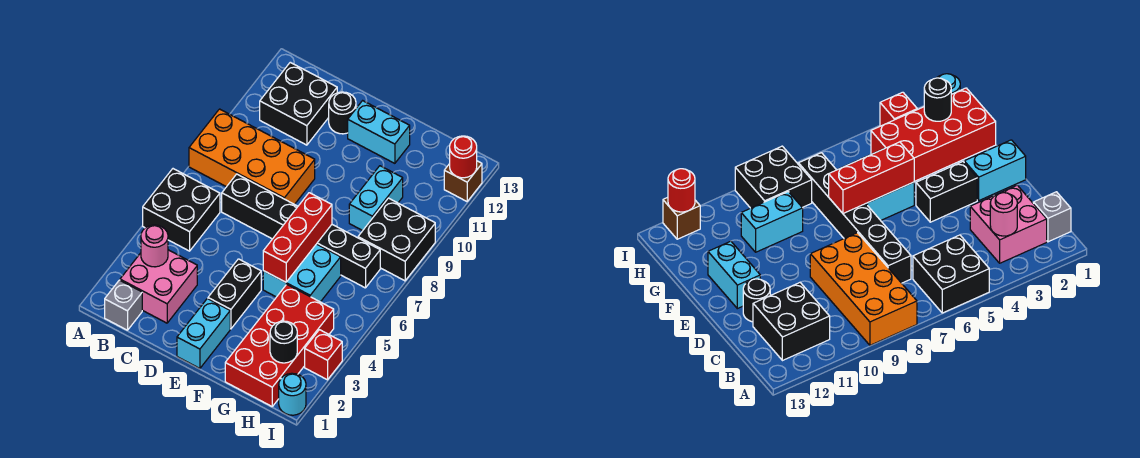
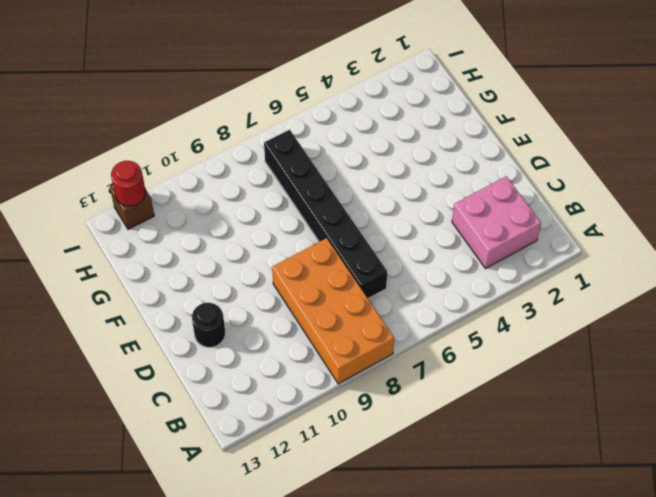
none -> black 2x2 brick [143,169,220,251]
none -> grey 1x1 brick [105,280,142,330]
none -> black 2x2 brick [260,62,337,145]

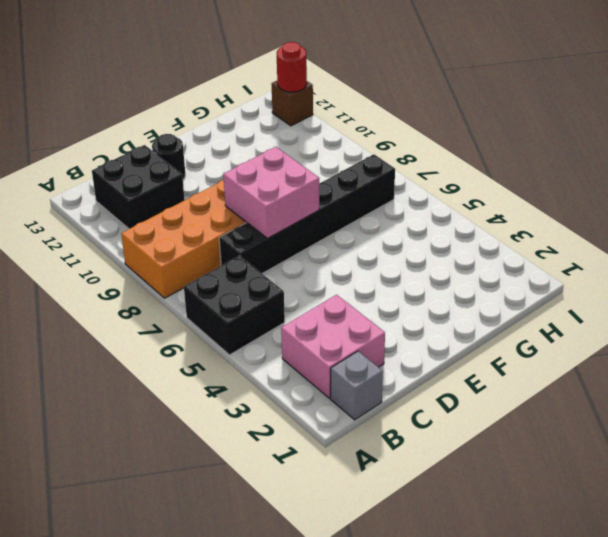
pink 2x2 brick [223,147,320,238] -> none
none -> cyan 1x2 brick [177,299,230,368]
none -> black 1x2 brick [208,259,261,329]
none -> cyan 1x2 brick [348,101,410,163]

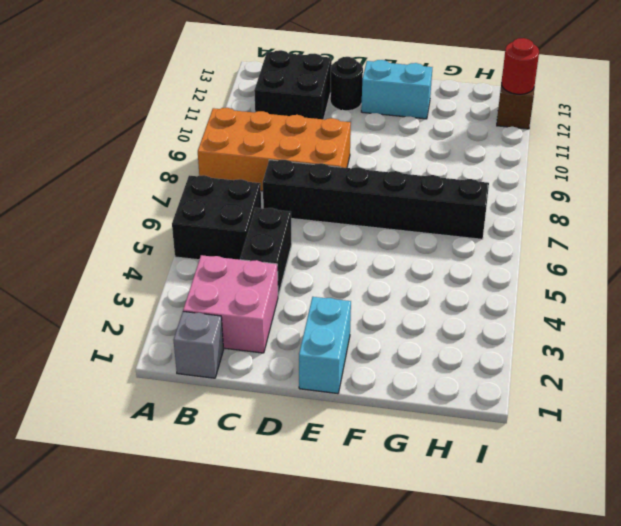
black 1x2 brick [240,208,292,296] -> black 1x2 brick moved to [208,259,261,329]
none -> cyan 2x2 brick [263,244,341,302]
none -> red 2x4 brick [225,284,334,406]
none -> cyan 1x2 brick [349,166,403,231]

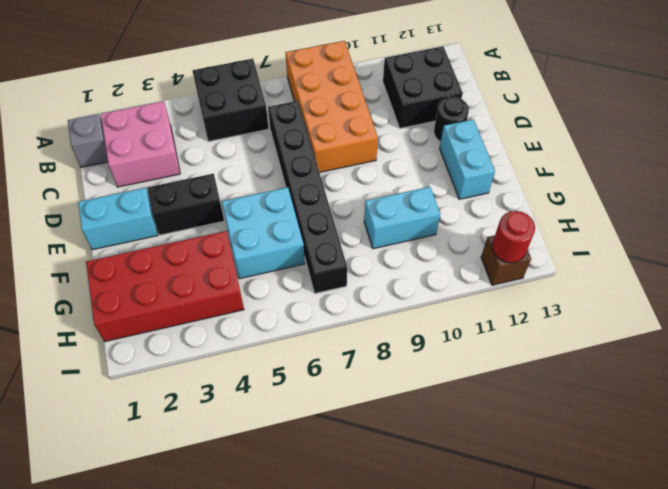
none -> black 2x2 brick [358,198,435,281]
none -> cyan 1x1 round brick [279,373,306,415]
none -> red 1x1 brick [305,330,342,380]

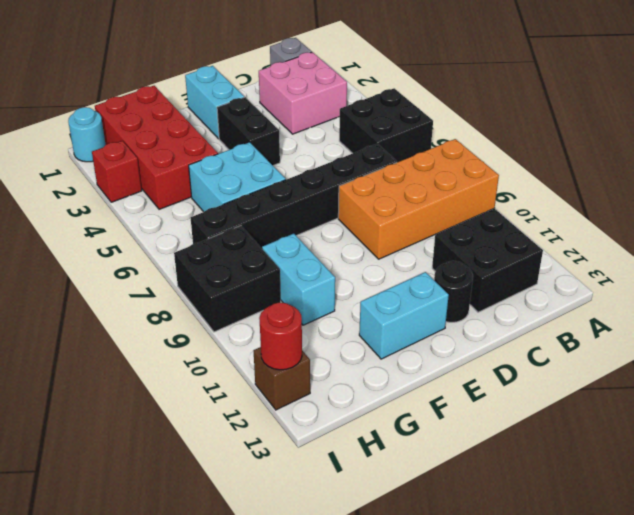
none -> pink 1x1 round brick [141,225,168,267]
none -> red 1x3 brick [263,193,332,282]
none -> black 1x1 round brick [270,321,297,363]

